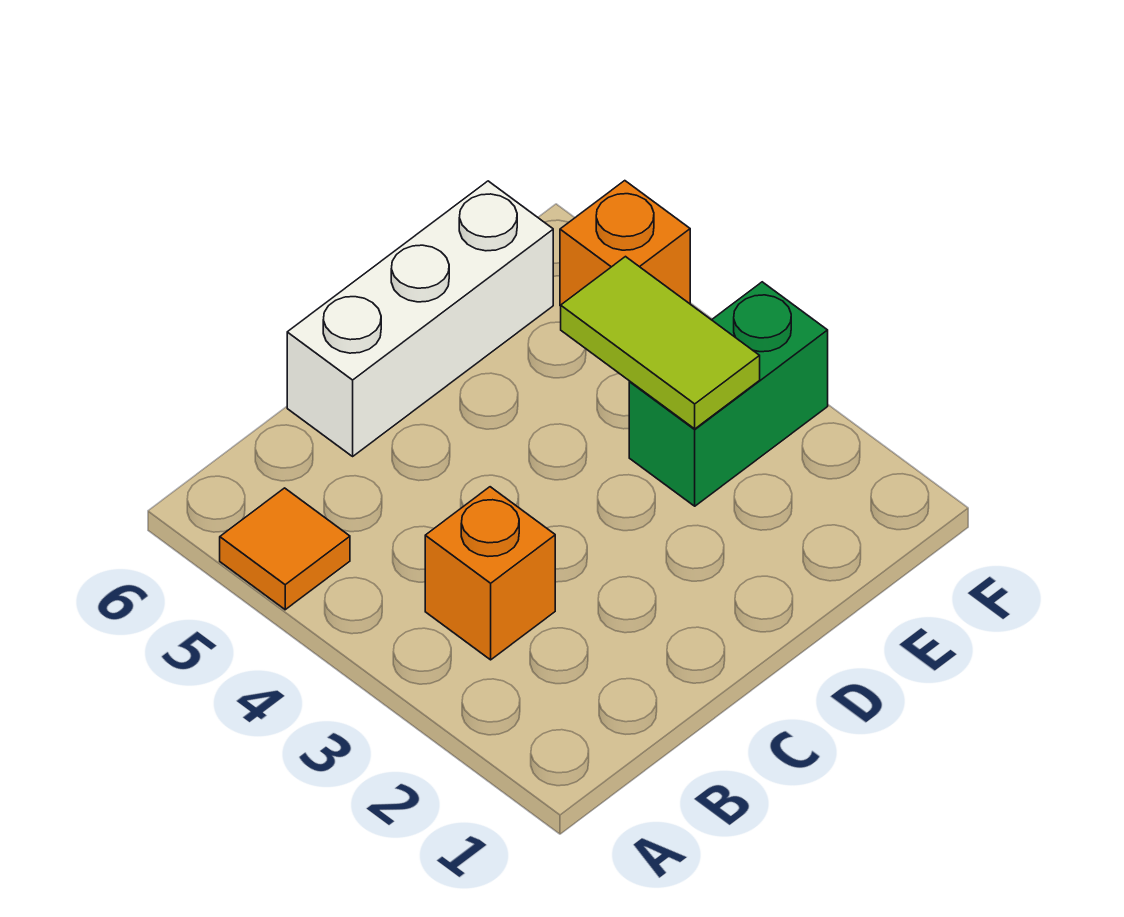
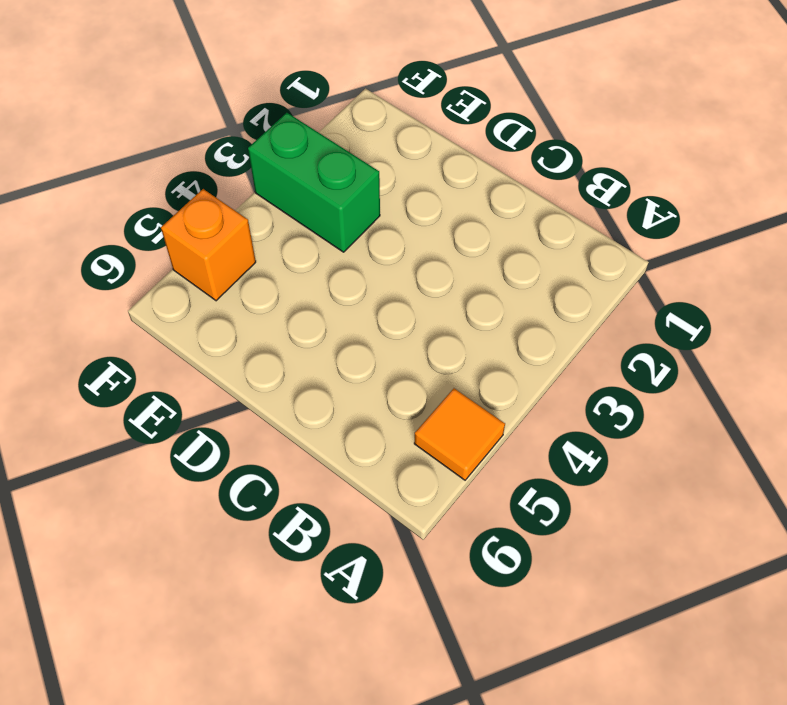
none -> orange 1x1 brick [425,487,555,660]
none -> white 1x3 brick [287,181,553,456]

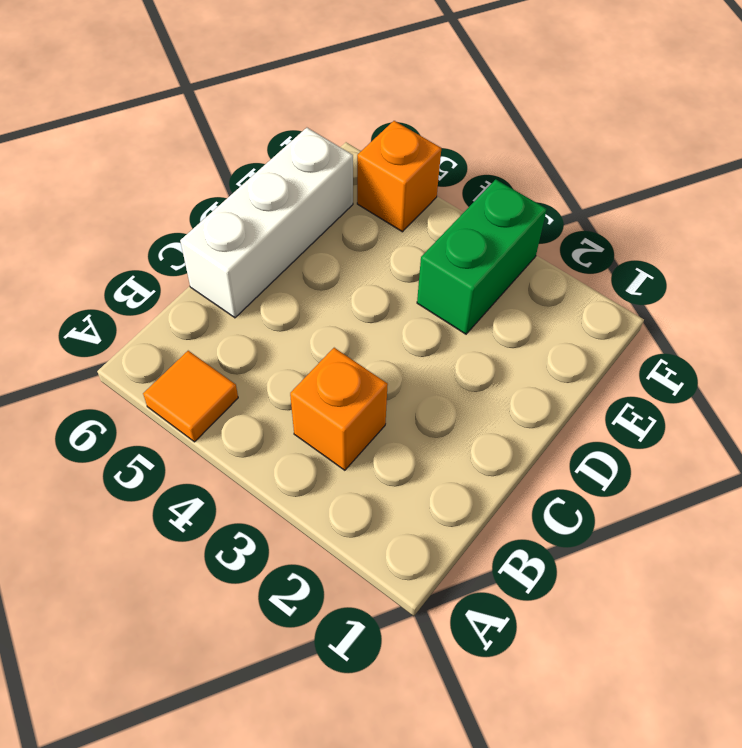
none -> lime 1x2 tile [561,257,760,429]

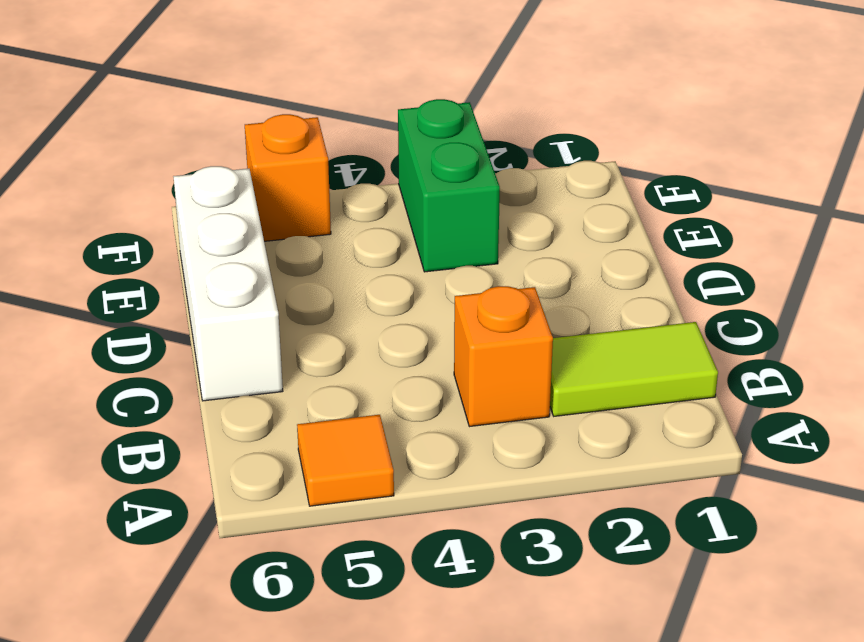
lime 1x2 tile [550,322,718,416] -> lime 1x2 tile moved to [561,257,760,429]

